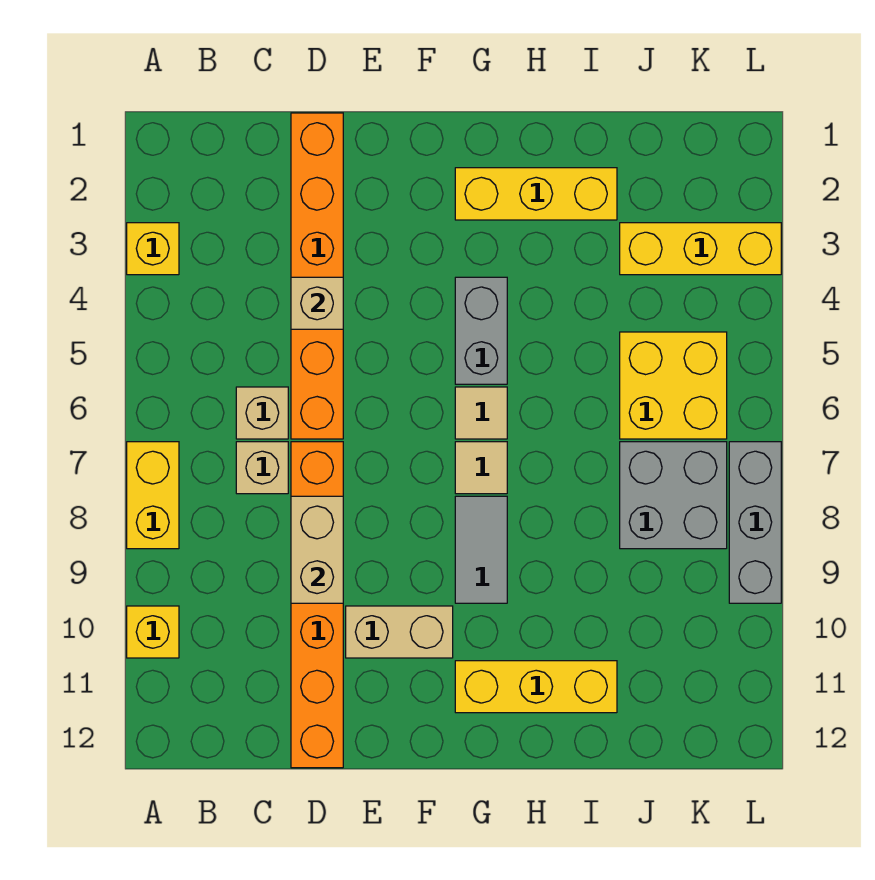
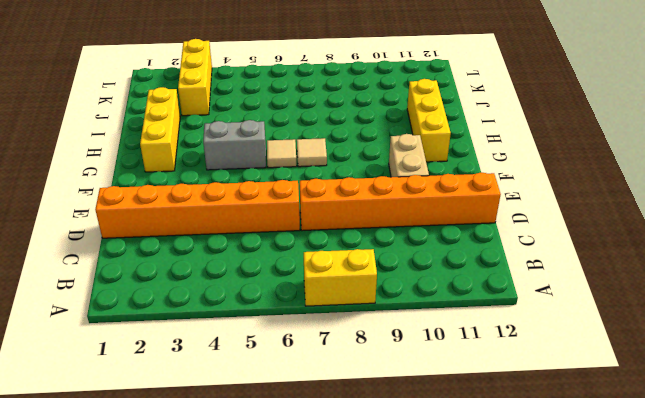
none -> yellow 1x1 brick [127,223,179,275]
none -> yellow 1x1 brick [127,606,179,658]
none -> tan 1x1 brick [236,387,288,439]

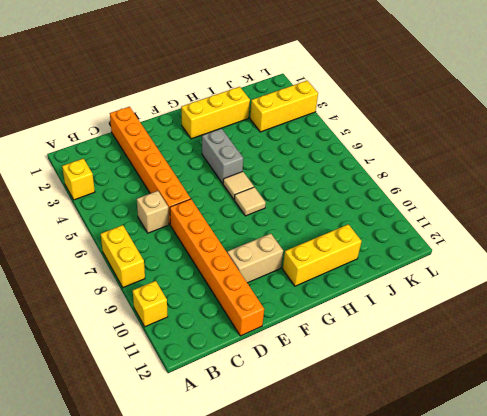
none -> tan 1x1 brick [236,442,288,494]
none -> grey 1x2 tile [455,496,507,603]
none -> yellow 2x2 brick [620,332,727,439]

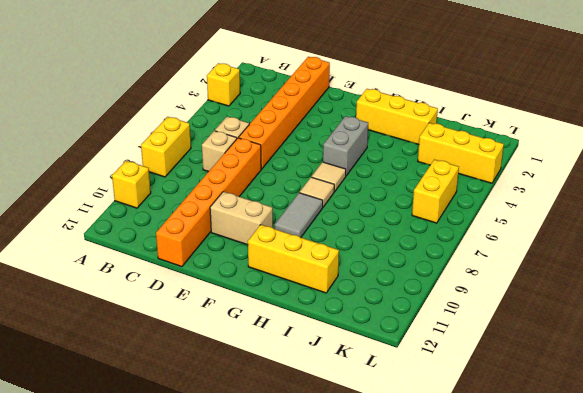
yellow 1x2 brick [412,160,459,223] -> yellow 2x2 brick [620,332,727,439]
none -> grey 2x2 brick [620,442,727,549]
none -> grey 1x3 brick [729,442,781,603]
none -> tan 1x1 brick [291,277,343,329]

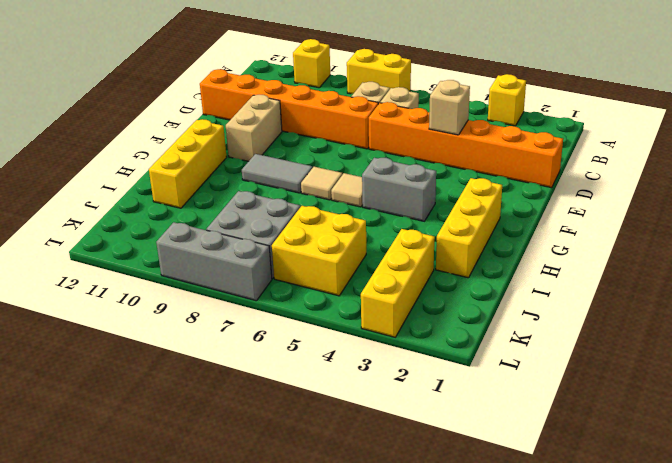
none -> tan 1x2 brick [291,496,343,603]

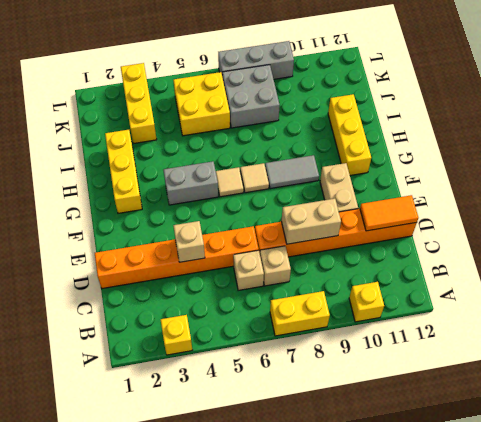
orange 1x2 tile [360,195,418,231] -> none

